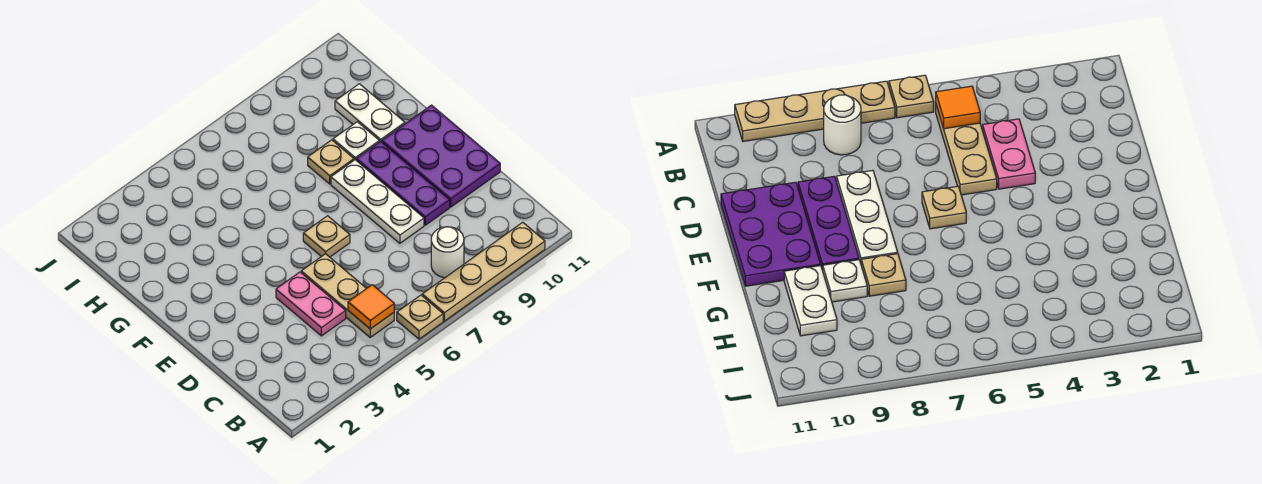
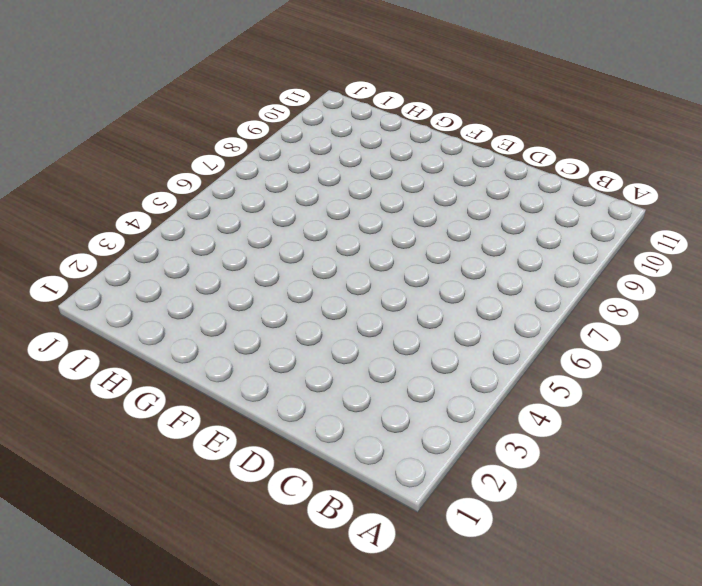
none -> tan 1x1 plate [397,295,443,339]
none -> tan 1x4 plate [422,222,545,321]
none -> tan 1x3 plate [301,254,394,337]

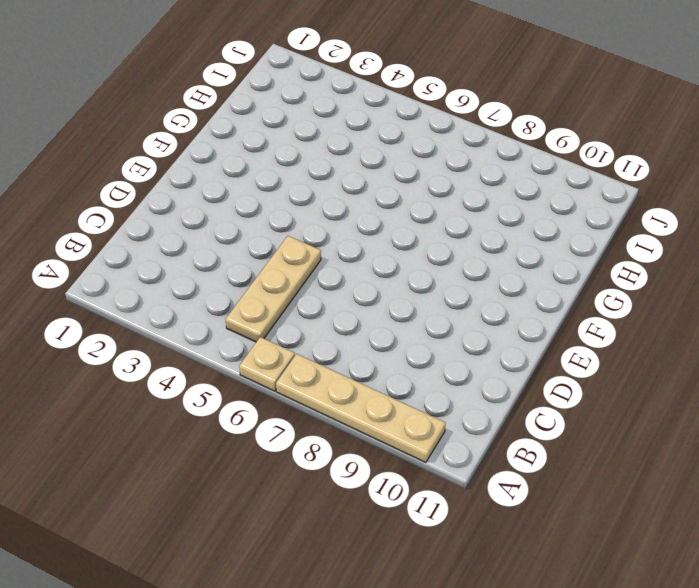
none -> white 1x1 round brick [431,227,464,278]
none -> pink 1x2 plate [276,272,346,336]
none -> white 1x3 plate [331,160,424,243]

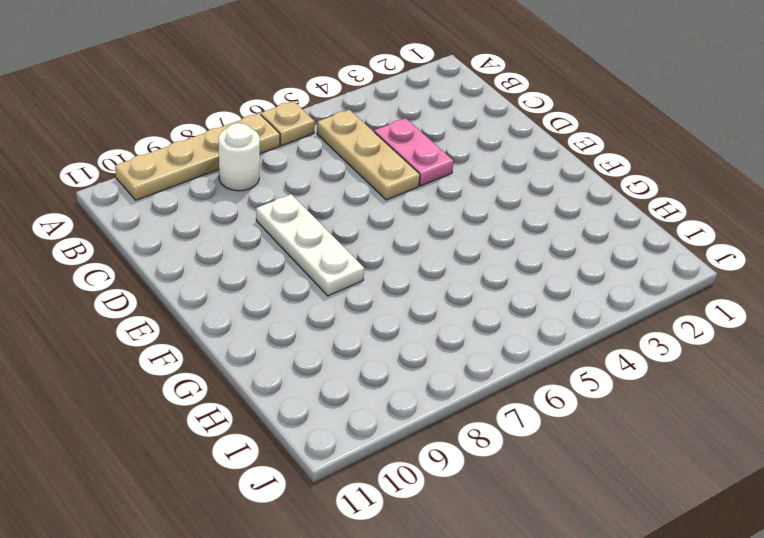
none -> purple 1x3 plate [356,141,450,225]
none -> purple 2x3 plate [382,105,500,207]
none -> tan 1x1 plate [303,216,350,257]

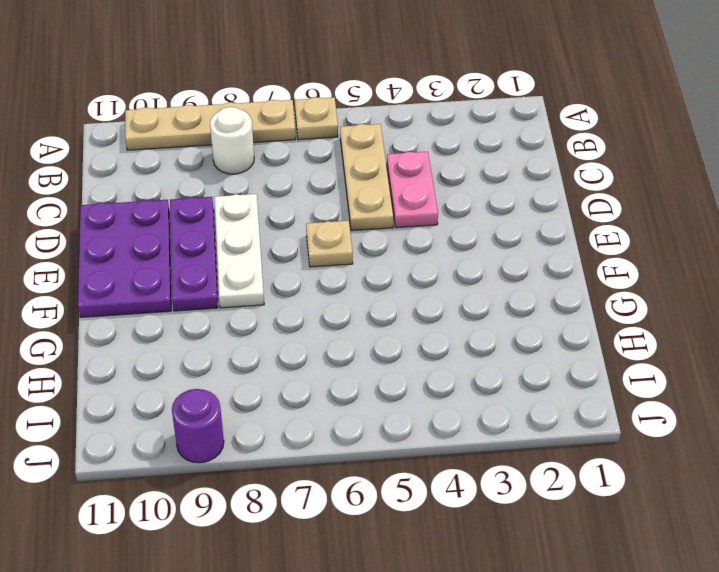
purple 1x1 round brick [172,389,224,463] -> none
none -> tan 1x1 plate [308,140,354,184]
none -> white 1x1 plate [333,122,379,160]
none -> white 1x2 plate [335,84,405,142]

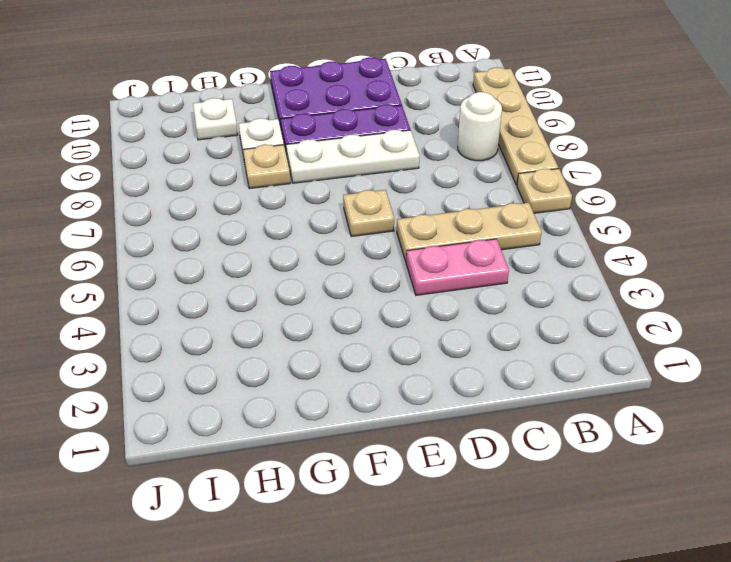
white 1x1 plate [193,98,238,140] -> white 1x2 plate [335,84,405,142]
none -> orange 1x1 tile [348,285,394,329]

